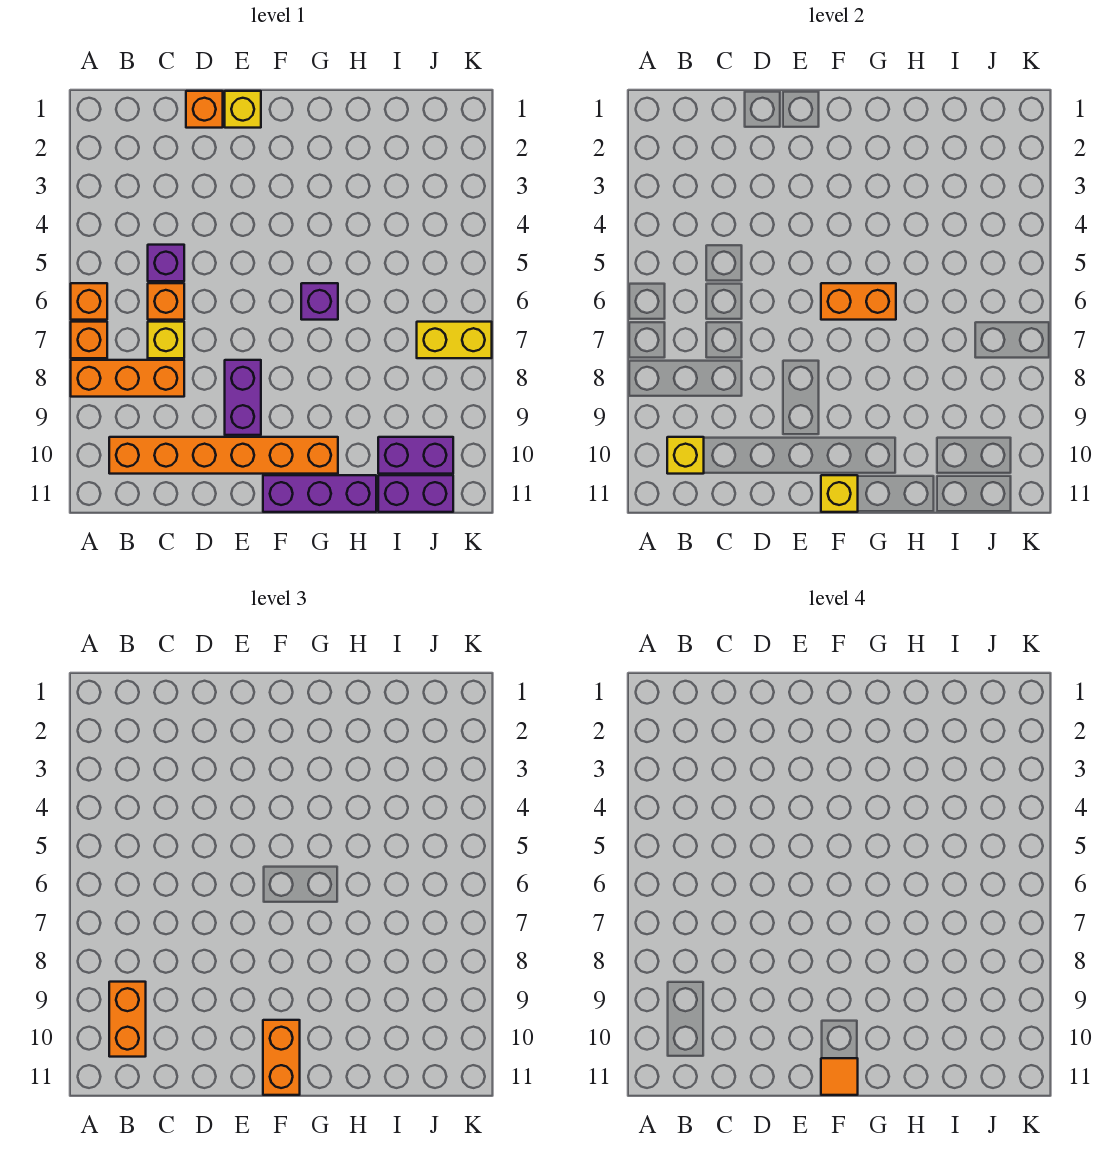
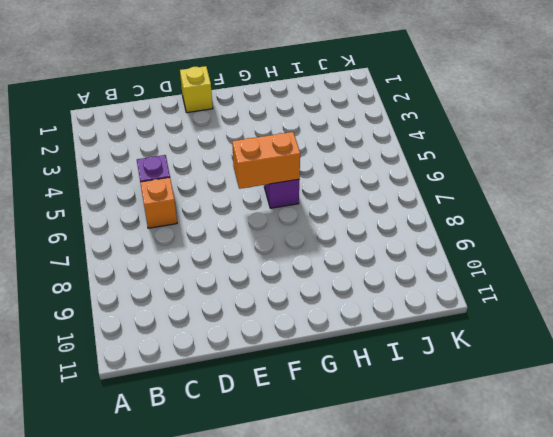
none -> orange 1x1 brick [71,283,107,320]
none -> orange 1x1 brick [71,322,107,358]
none -> orange 1x3 brick [71,360,184,397]

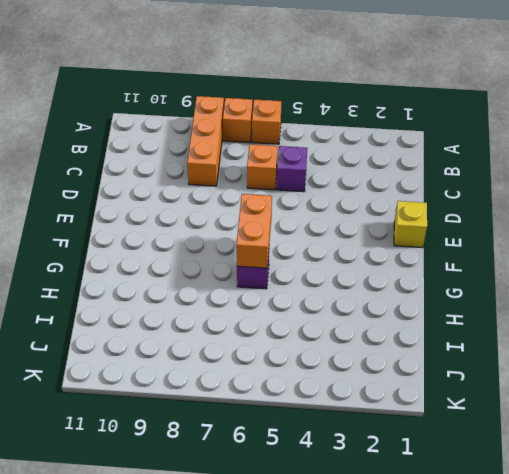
none -> orange 1x6 brick [109,437,338,474]
none -> yellow 1x1 brick [148,322,184,358]
none -> orange 1x1 brick [186,91,223,128]

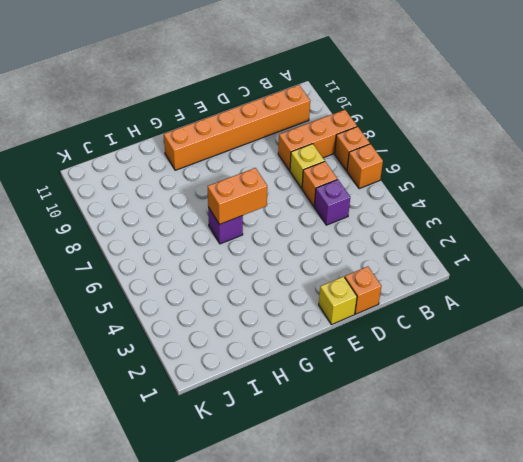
none -> purple 1x2 brick [225,360,261,435]
none -> purple 1x3 brick [263,475,376,512]
none -> purple 1x2 brick [378,437,453,474]

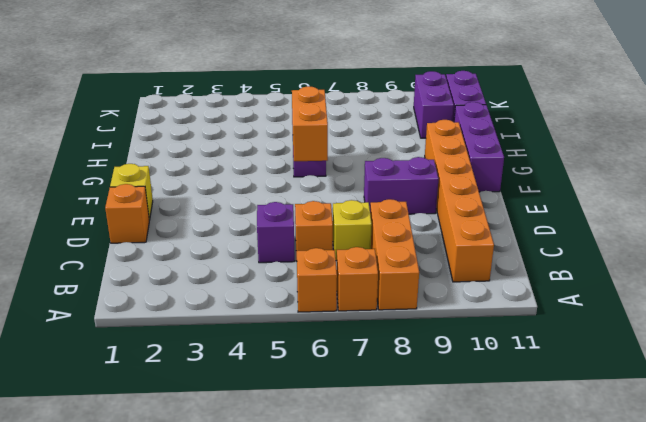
none -> yellow 1x2 brick [417,322,492,358]
none -> yellow 1x1 brick [667,437,704,474]
none -> yellow 1x1 brick [821,475,858,512]

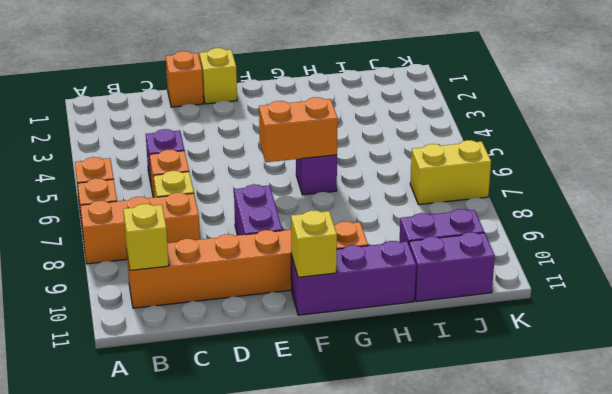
none -> orange 1x2 brick [109,982,146,1057]
none -> orange 1x2 brick [263,1020,300,1095]
none -> orange 1x1 tile [821,1058,858,1095]

